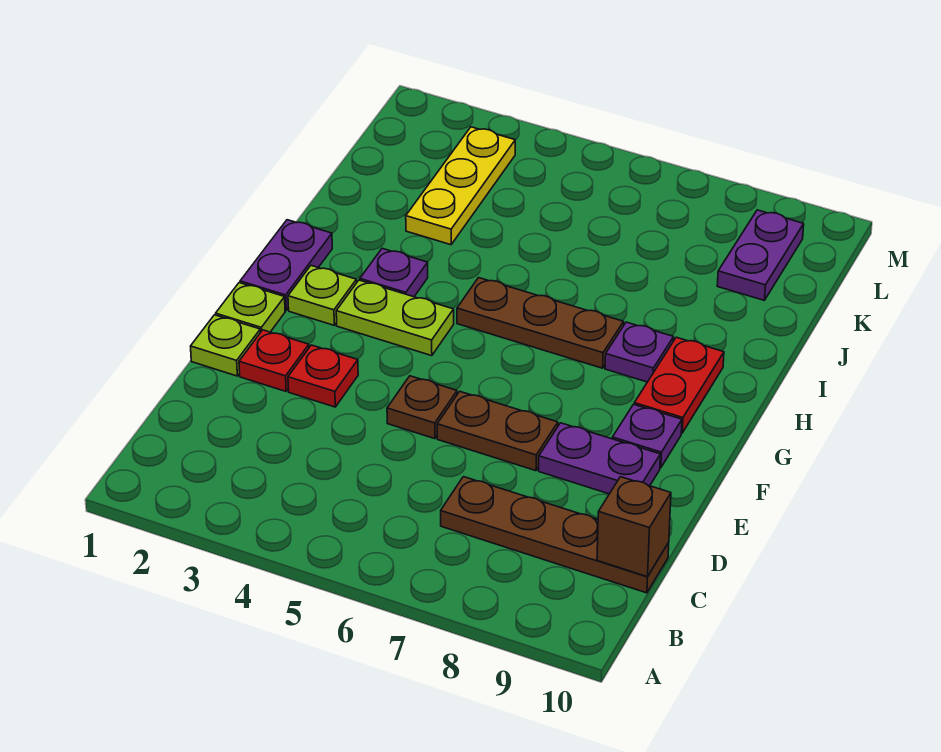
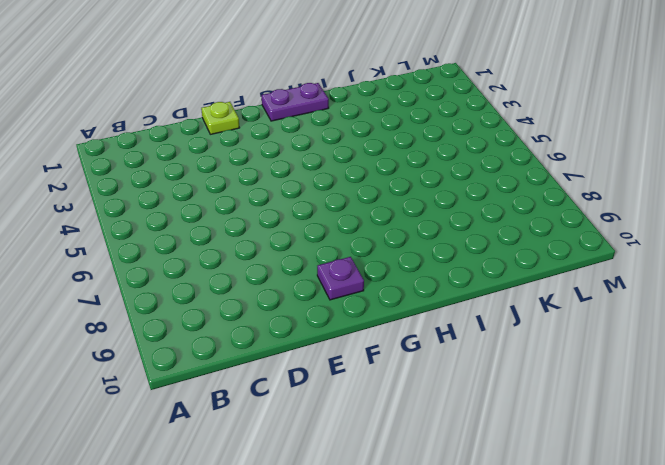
none -> brown 1x4 plate [441,477,669,593]
none -> red 1x1 plate [239,330,309,391]
none -> red 1x1 plate [288,345,358,407]

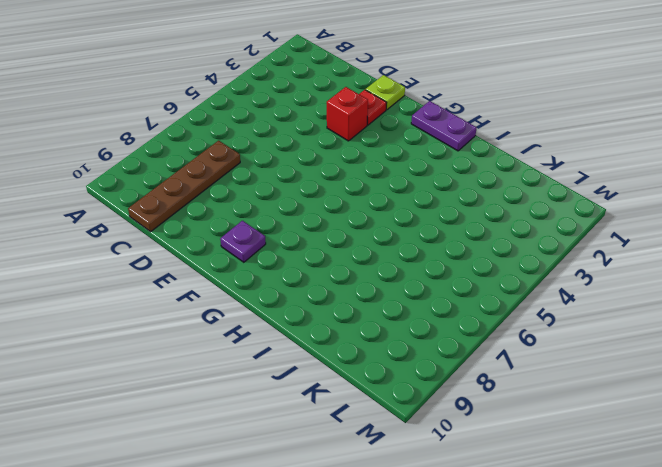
red 1x1 brick [327,87,368,141] -> red 1x1 plate [288,345,358,407]
none -> brown 1x1 plate [387,376,457,439]
none -> brown 1x2 plate [437,391,558,471]
none -> purple 1x2 plate [539,423,660,494]

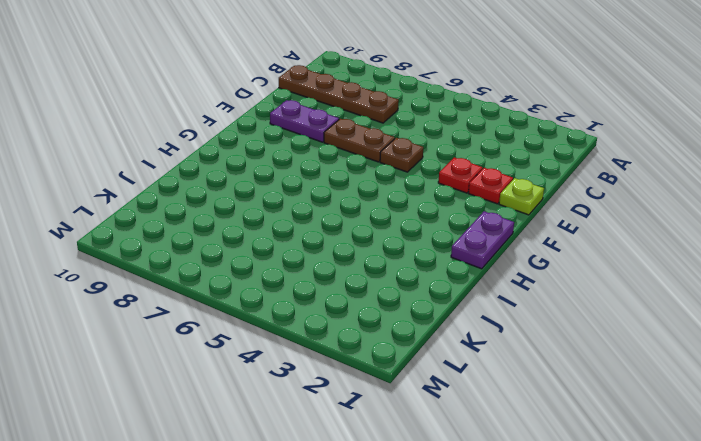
none -> lime 1x1 plate [216,283,285,332]
none -> purple 1x1 plate [612,404,682,468]
none -> lime 1x1 plate [288,266,357,325]

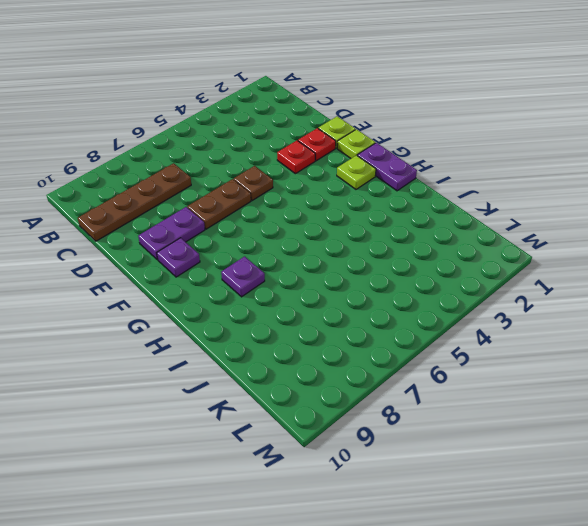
none -> lime 1x2 plate [336,280,454,356]
none -> red 1x2 plate [634,337,724,433]
none -> purple 1x1 plate [360,248,428,297]

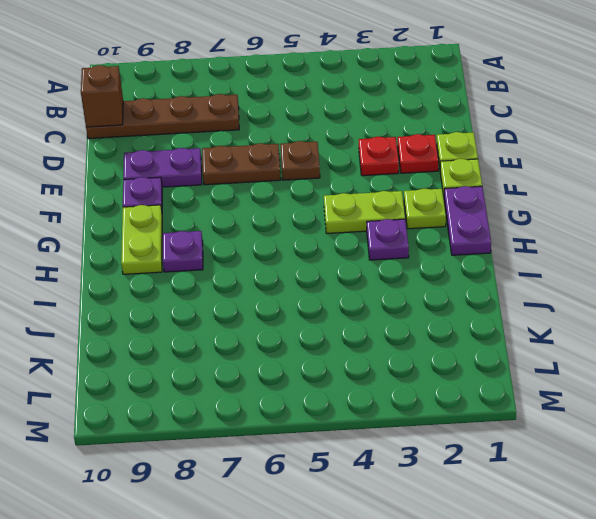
lime 1x2 plate [121,205,162,274] -> red 1x2 plate [634,337,724,433]
none -> brown 1x3 plate [457,278,624,368]
none -> yellow 1x3 plate [406,127,515,245]
none -> purple 1x2 plate [717,210,804,300]

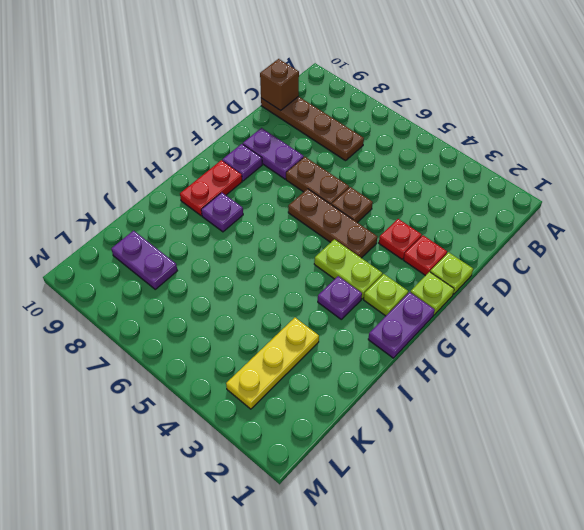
brown 1x3 plate [288,189,377,258] -> brown 1x3 plate moved to [457,278,624,368]
purple 1x2 plate [111,231,177,289] -> purple 1x2 plate turned to [717,210,804,300]

